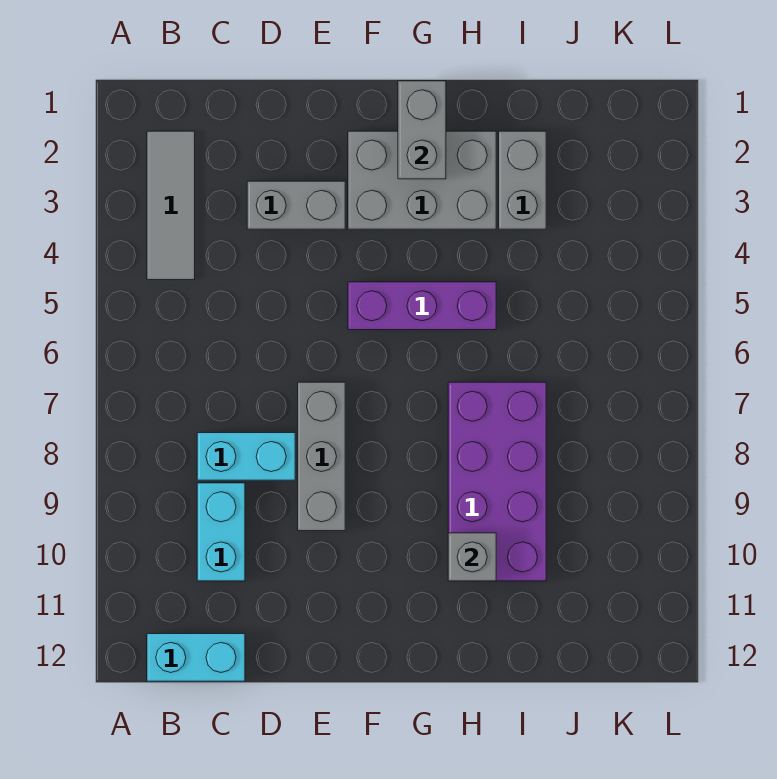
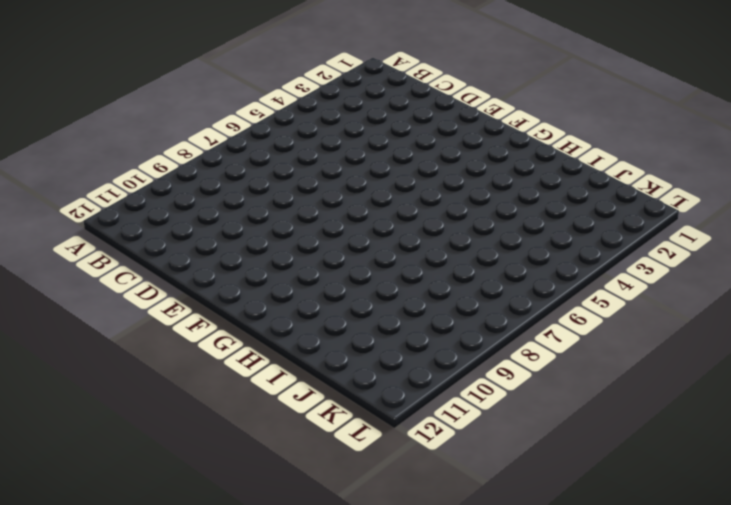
none -> grey 1x3 tile [147,131,195,280]
none -> cyan 1x2 brick [147,634,245,681]
none -> cyan 1x2 brick [197,433,295,480]

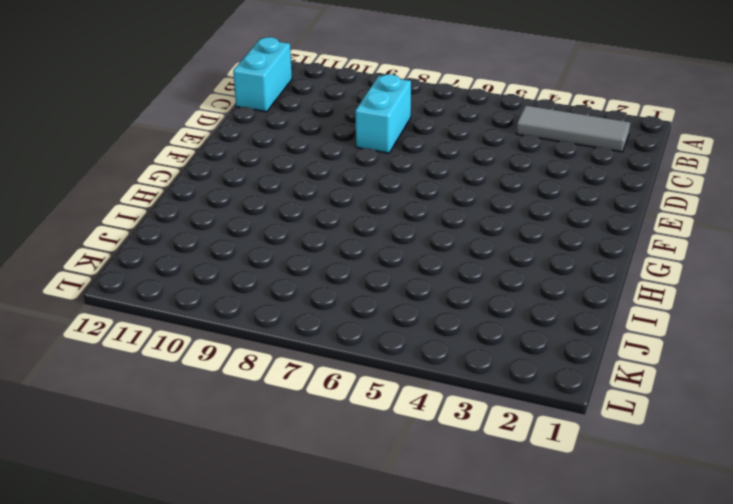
none -> cyan 1x2 brick [197,483,245,581]
none -> grey 1x2 brick [247,181,345,229]
none -> grey 1x3 brick [298,382,345,531]

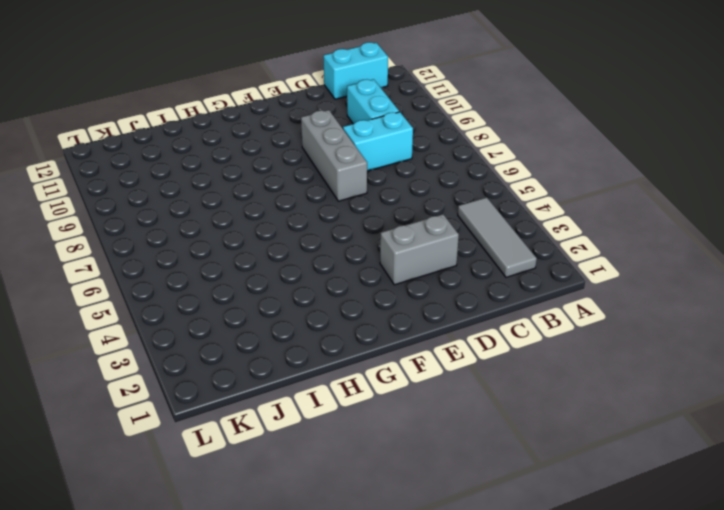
none -> grey 2x3 brick [348,131,496,229]
none -> purple 1x3 brick [348,282,496,330]
none -> purple 2x4 brick [448,382,546,581]

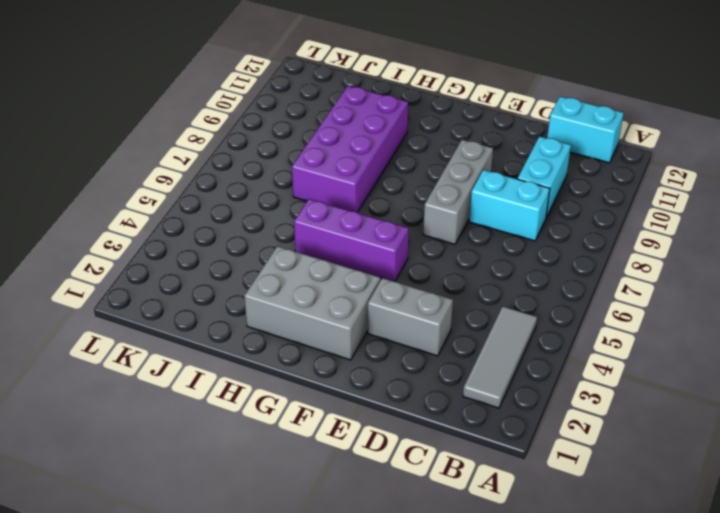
none -> grey 1x2 brick [499,131,546,229]
none -> grey 1x2 brick [398,81,446,179]
none -> grey 1x1 brick [448,533,496,581]

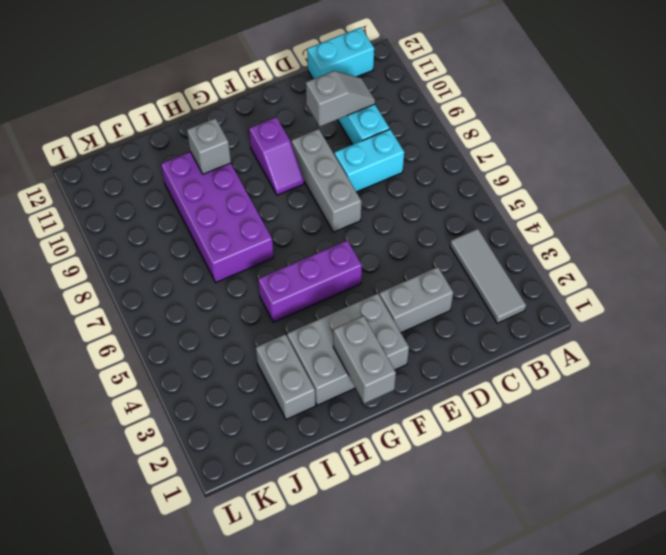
grey 1x2 slope [306,71,375,126] -> none
purple 1x2 slope [249,117,304,195] -> none

